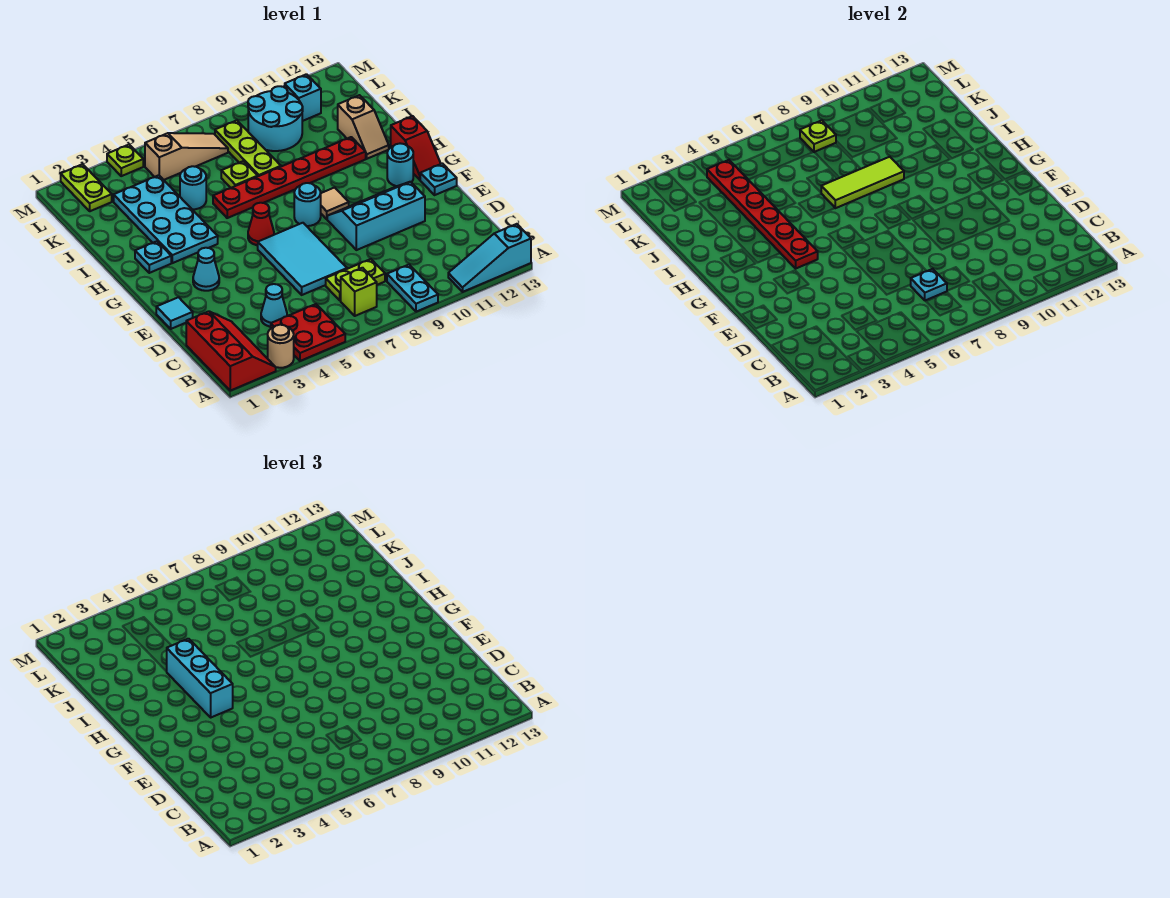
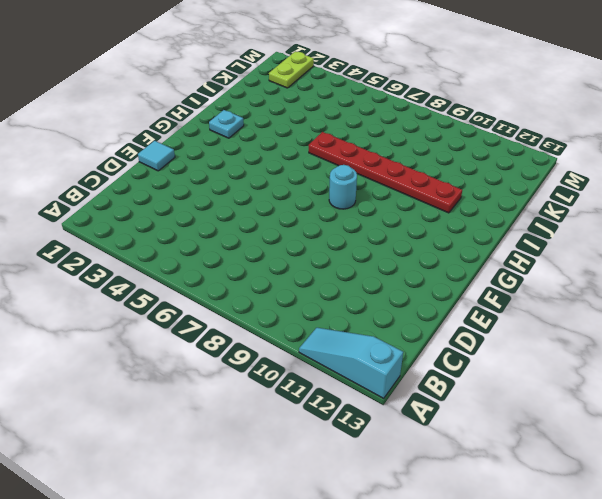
none -> red 2x3 slope [186,311,276,391]
none -> tan 1x1 round brick [268,325,294,368]
none -> red 2x2 plate [271,304,345,361]
none -> cyan 1x2 plate [387,265,438,312]

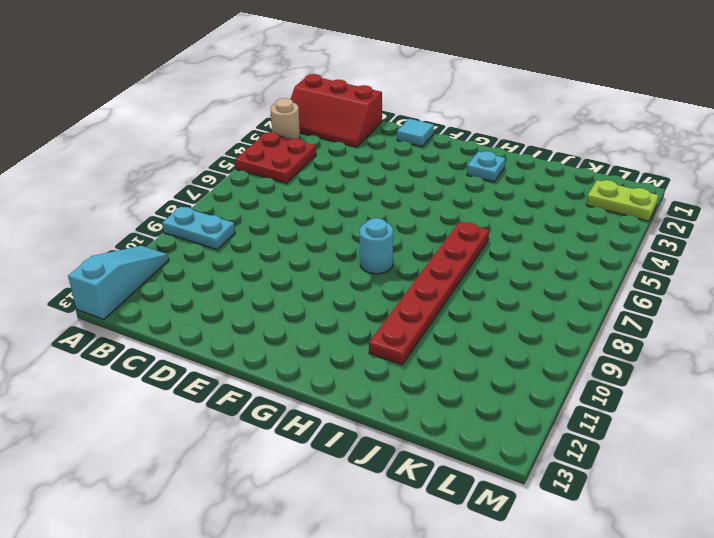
none -> lime 1x1 brick [341,268,377,316]
none -> cyan 1x1 cone [261,284,287,327]
none -> lime 1x2 plate [326,259,385,301]
none -> cyan 2x3 tile [258,223,347,295]

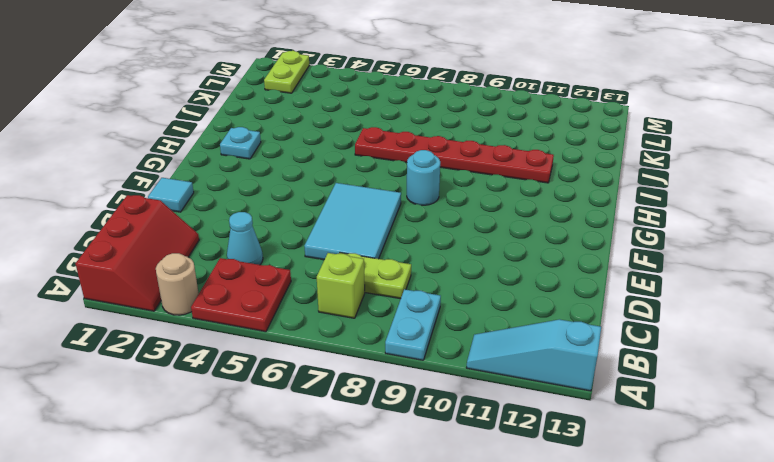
none -> cyan 2x3 slope [327,182,425,250]
none -> cyan 1x1 cone [193,248,219,291]
none -> cyan 1x1 plate [420,163,457,195]
none -> red 1x1 cone [248,203,274,245]

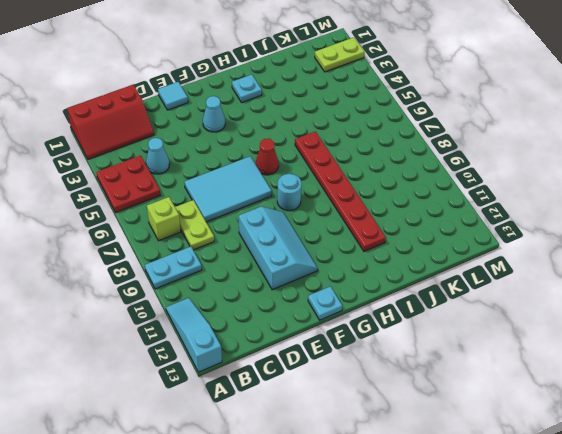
none -> tan 1x1 round brick [268,325,294,368]
none -> tan 1x1 tile [321,188,349,219]
none -> cyan 1x1 round brick [387,143,413,186]
none -> red 1x2 slope [391,116,441,180]

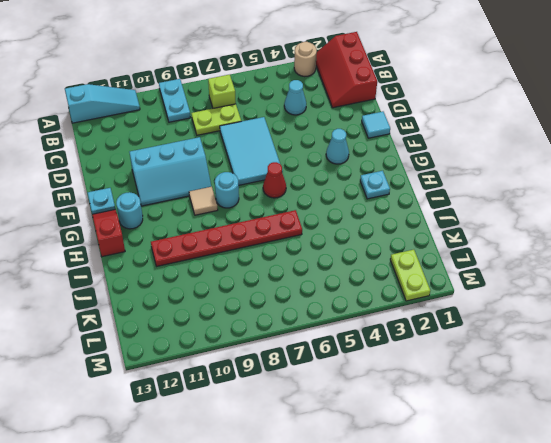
none -> red 2x2 plate [271,304,345,361]
none -> cyan 2x4 plate [114,175,218,263]
none -> tan 1x2 slope [338,95,389,159]
none -> cyan 1x1 round brick [180,166,206,209]

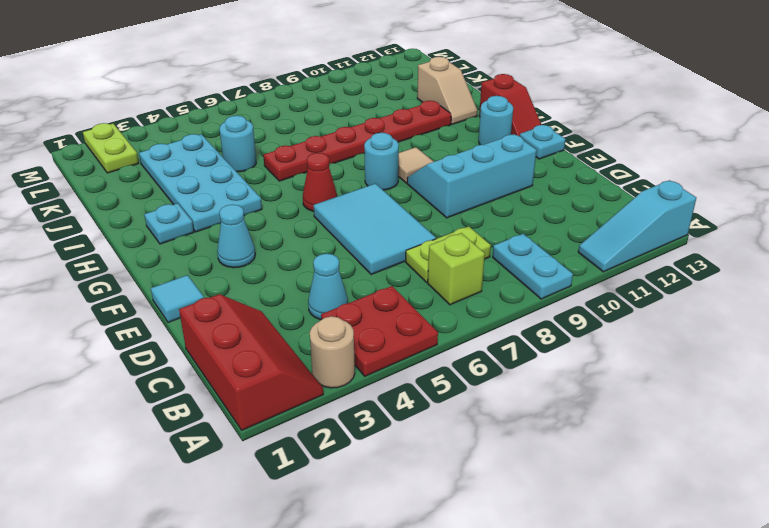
none -> lime 1x1 plate [221,161,258,188]
none -> lime 1x3 plate [215,120,281,176]
none -> cyan 2x2 round brick [248,86,303,151]
none -> tan 1x3 slope [145,133,228,180]

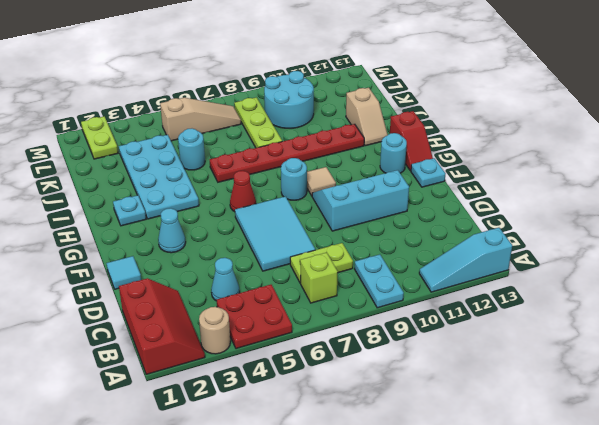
none -> lime 1x1 plate [221,161,258,188]
none -> cyan 1x1 brick [285,74,321,121]
none -> lime 1x1 plate [107,145,143,176]
none -> cyan 1x1 plate [911,269,947,301]

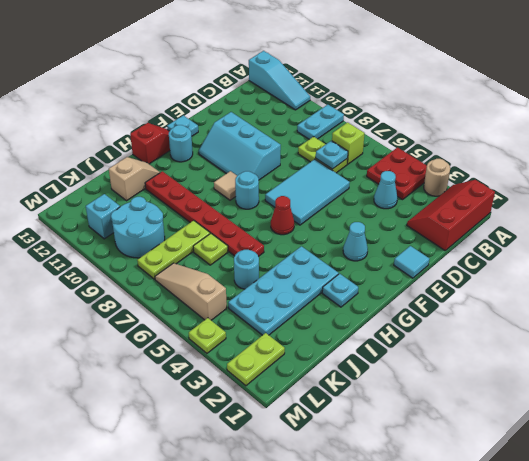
none -> red 1x6 plate [707,160,818,268]
none -> lime 1x3 tile [821,157,904,208]
none -> lime 1x1 plate [800,120,836,152]
none -> cyan 1x3 brick [166,639,233,717]

